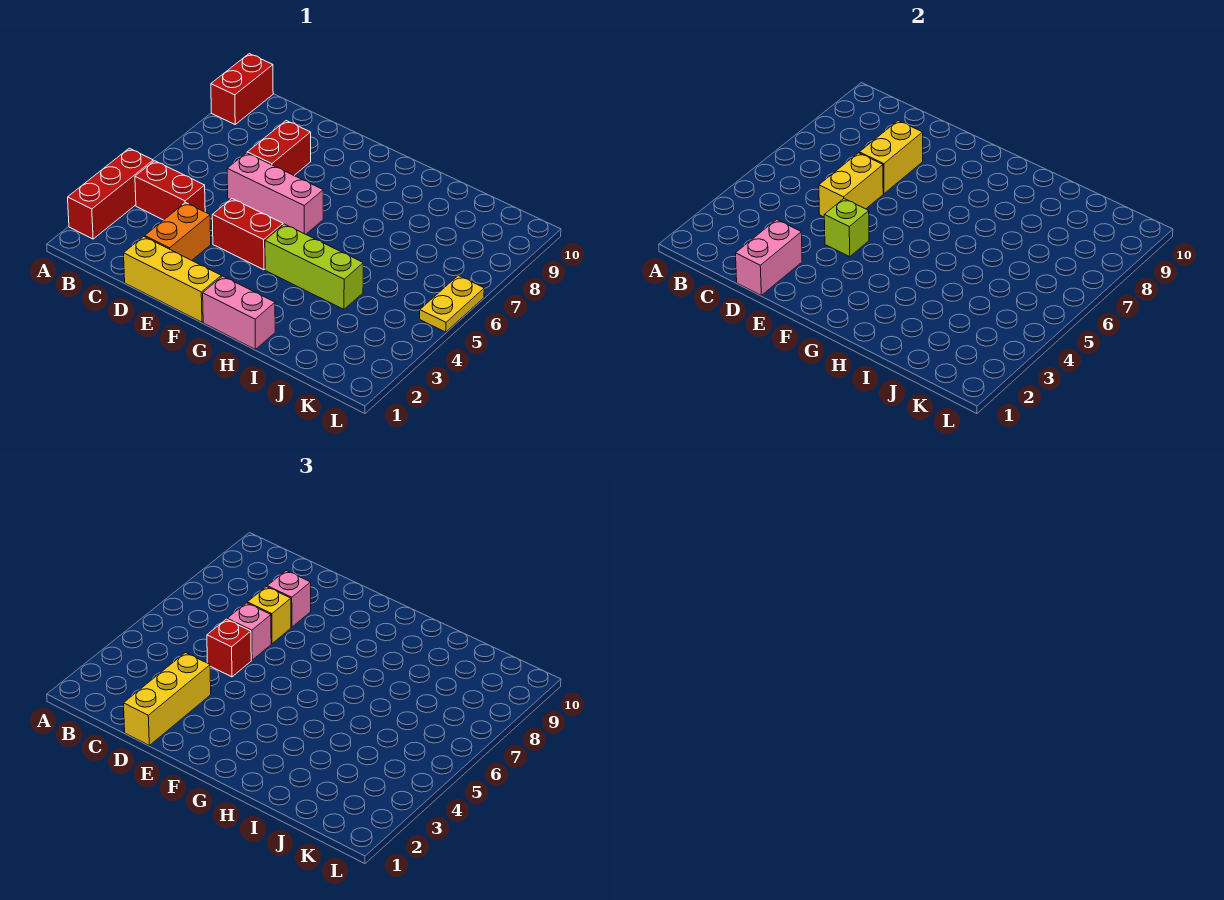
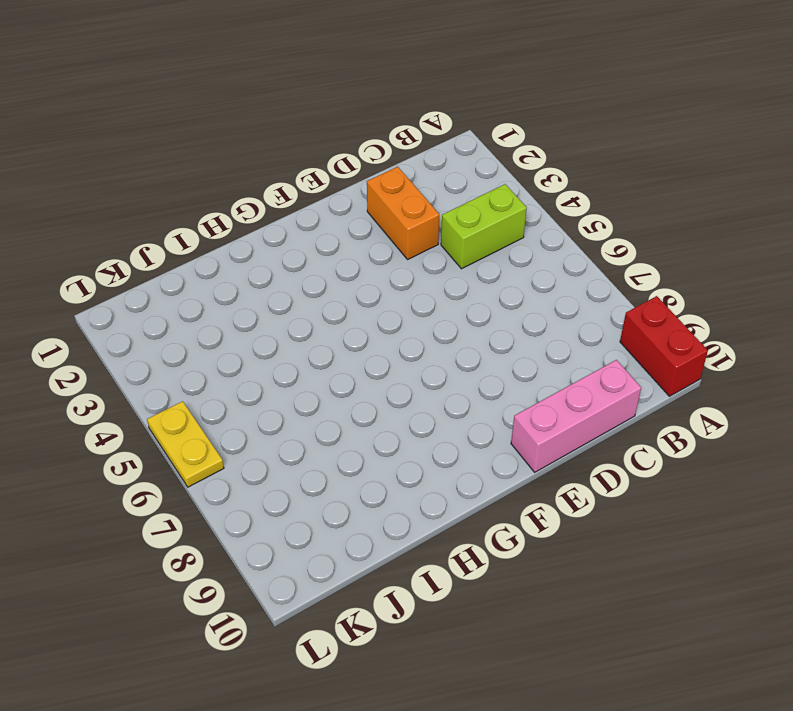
lime 1x2 brick [441,184,527,269] -> red 1x2 brick [135,161,205,220]
pink 1x3 brick [511,360,641,472] -> pink 1x3 brick moved to [227,153,323,234]
none -> red 1x3 brick [68,148,153,239]
none -> yellow 1x3 brick [124,237,221,322]
none -> red 1x2 brick [247,121,311,175]

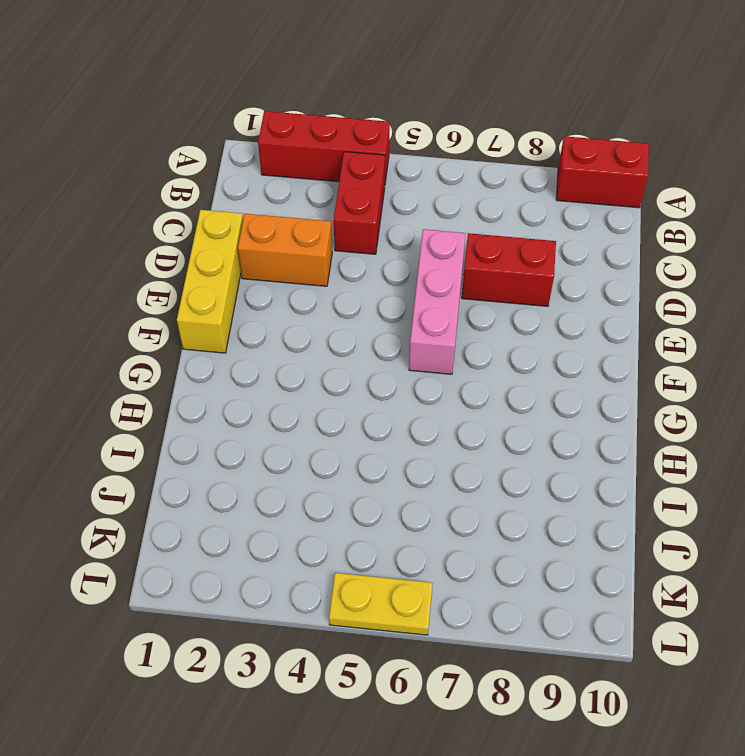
none -> red 1x2 brick [212,199,283,270]
none -> pink 1x2 brick [203,276,275,350]
none -> lime 1x3 brick [265,224,363,309]

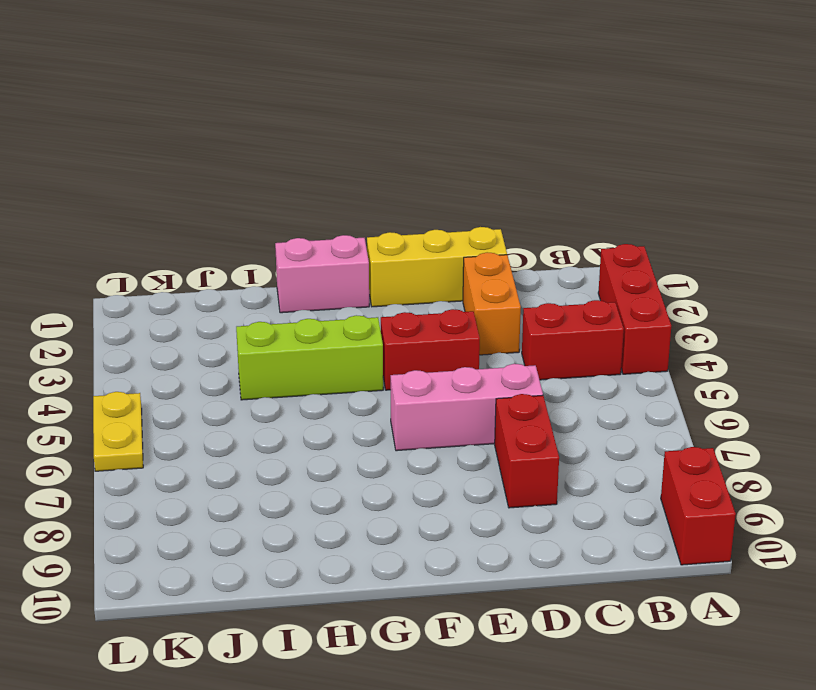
none -> pink 1x2 brick [736,219,802,295]
none -> yellow 1x2 brick [819,153,883,217]
none -> yellow 1x2 brick [859,121,923,194]

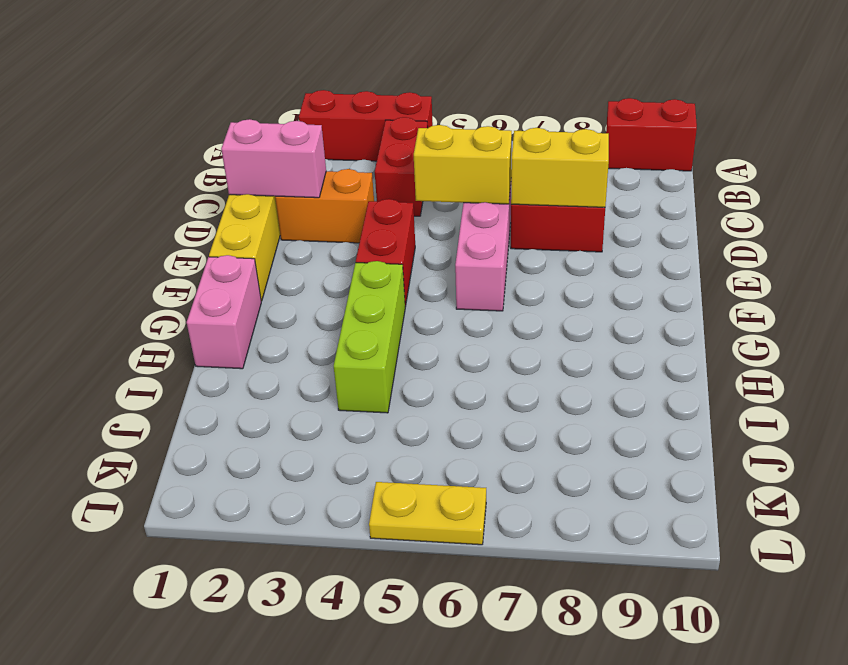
none -> lime 1x1 brick [824,199,869,257]
none -> yellow 1x3 brick [124,653,211,745]
none -> red 1x1 brick [207,619,251,677]

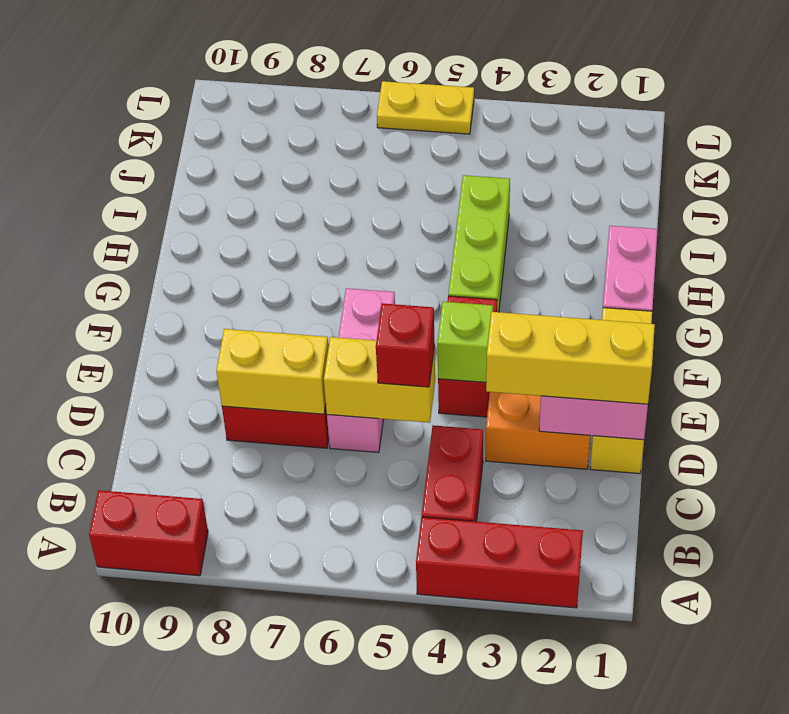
none -> pink 1x1 brick [227,603,271,660]
none -> yellow 1x1 brick [247,587,291,644]
none -> pink 1x1 brick [267,571,311,627]

